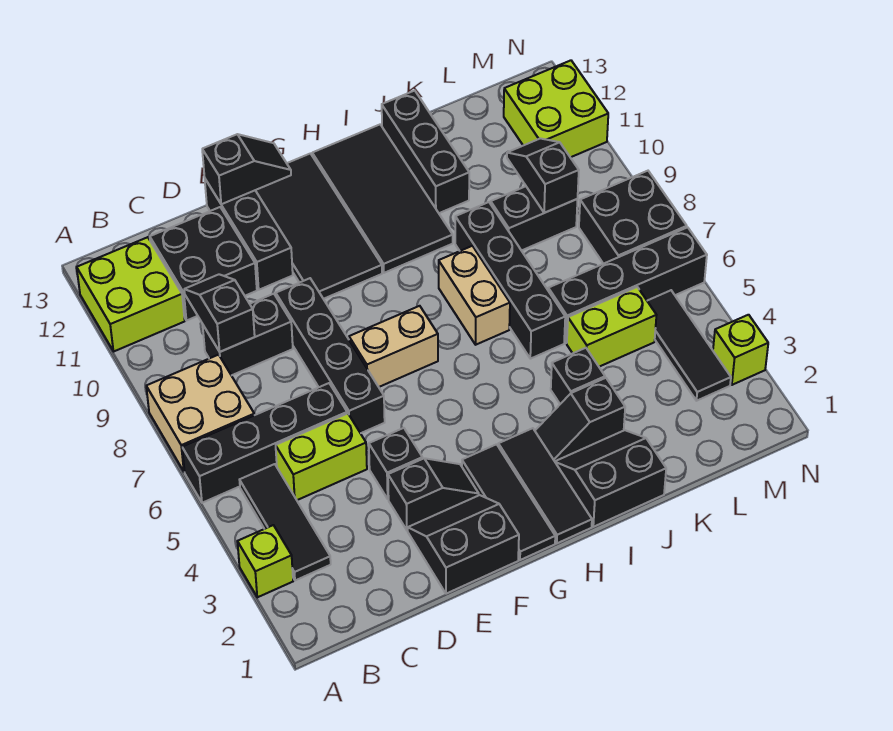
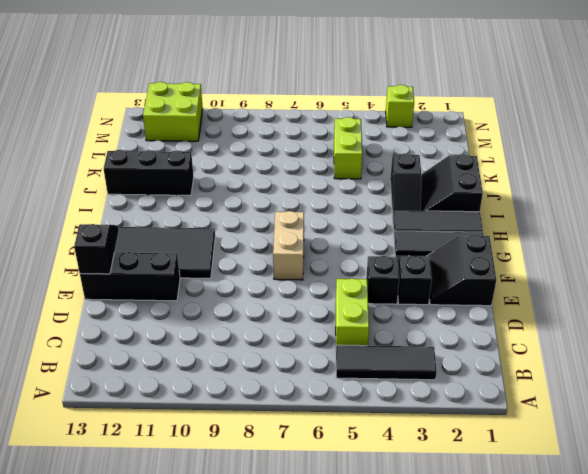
none -> lime 1x1 brick [237,525,293,597]
none -> black 1x4 brick [182,383,347,503]
none -> tan 2x2 brick [146,355,254,472]
none -> lime 2x2 brick [77,237,185,351]

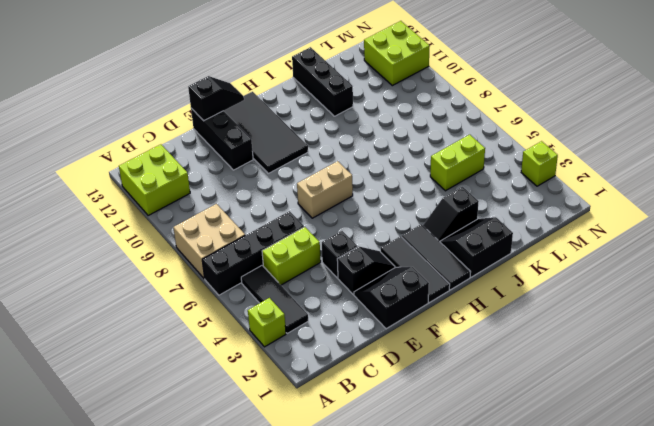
none -> black 1x2 brick [203,294,293,376]
none -> black 2x2 brick [150,207,257,321]
none -> black 1x4 brick [276,278,385,433]
none -> black 2x4 tile [312,125,453,273]

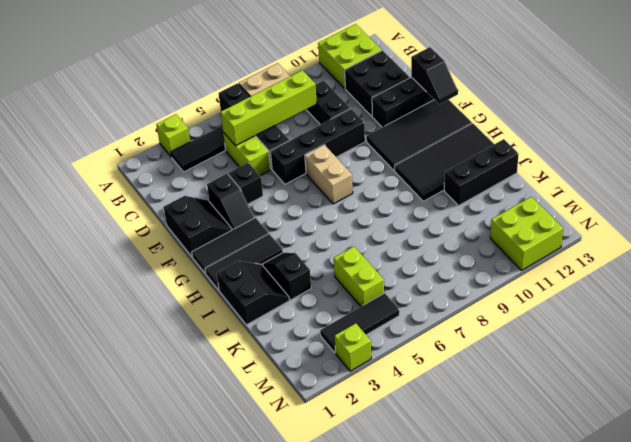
lime 1x4 brick [221,70,317,146] -> none
none -> tan 1x2 brick [439,246,510,345]
none -> black 1x1 brick [551,348,605,404]
none -> black 1x4 brick [455,202,565,359]
none -> black 1x4 brick [548,227,707,343]

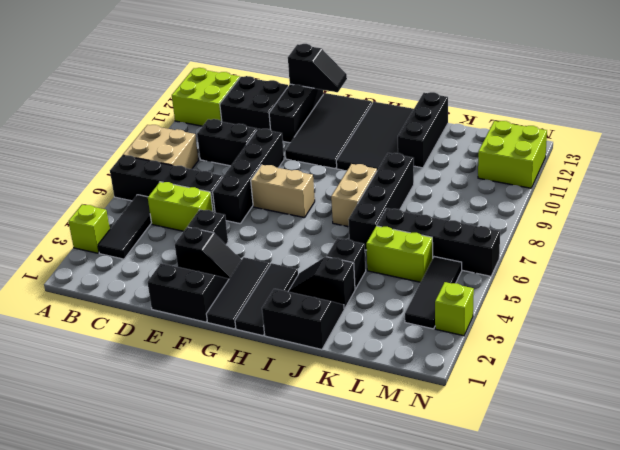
none -> black 1x2 brick [491,186,578,251]
none -> black 2x2 brick [579,171,687,264]
none -> black 1x2 slope [184,274,255,352]
none -> black 1x2 slope [507,138,579,213]

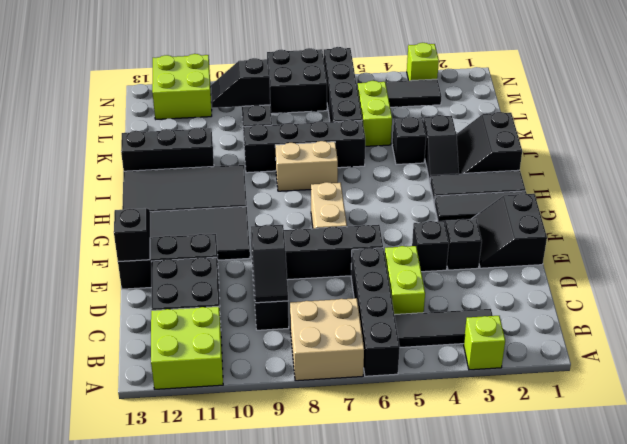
black 1x2 slope [251,225,288,303] -> black 1x2 slope turned to [184,274,255,352]

